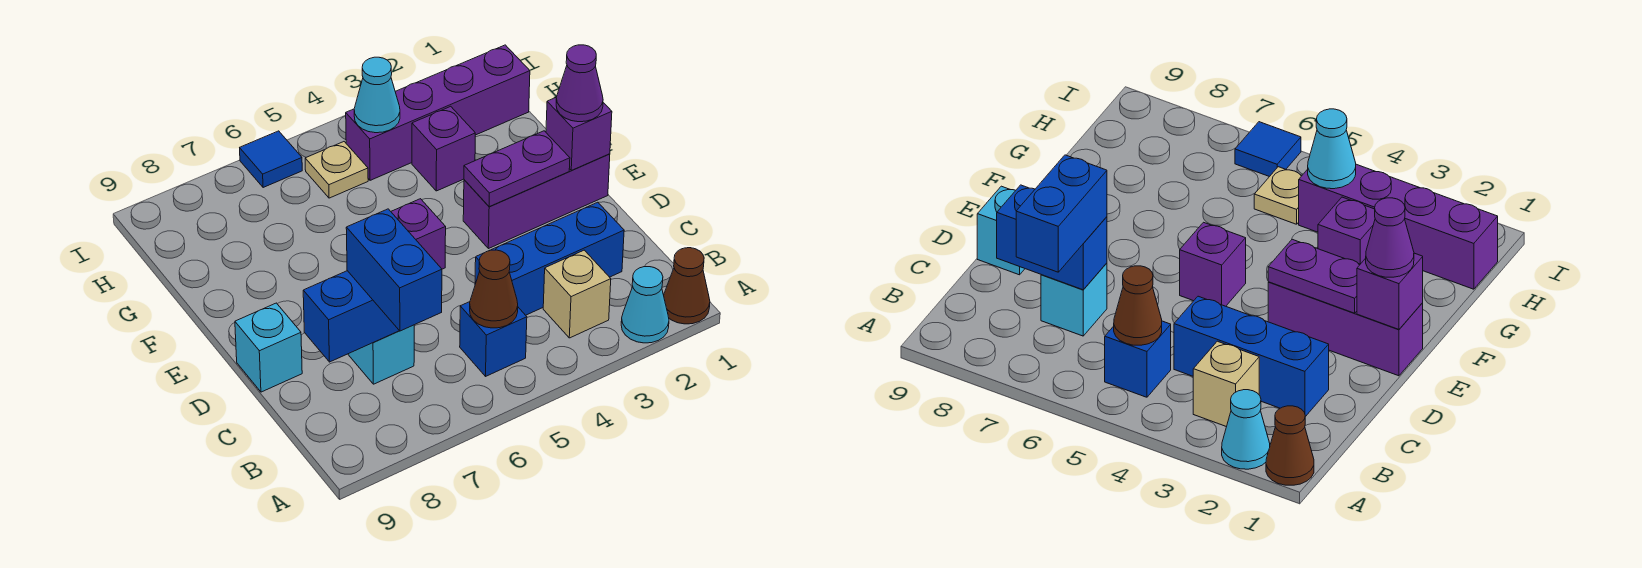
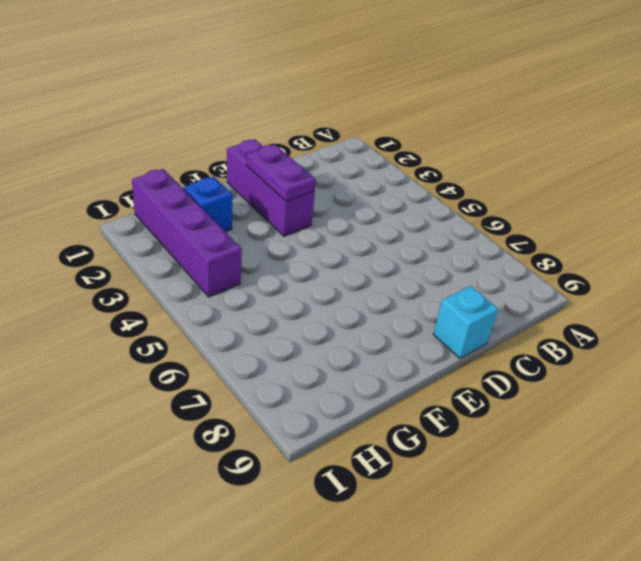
blue 1x1 brick [183,177,233,232] -> blue 1x1 brick moved to [460,302,527,376]
none -> brown 1x1 cone [664,248,710,324]
none -> cyan 1x1 cone [621,267,669,343]
none -> tan 1x1 brick [543,250,611,338]

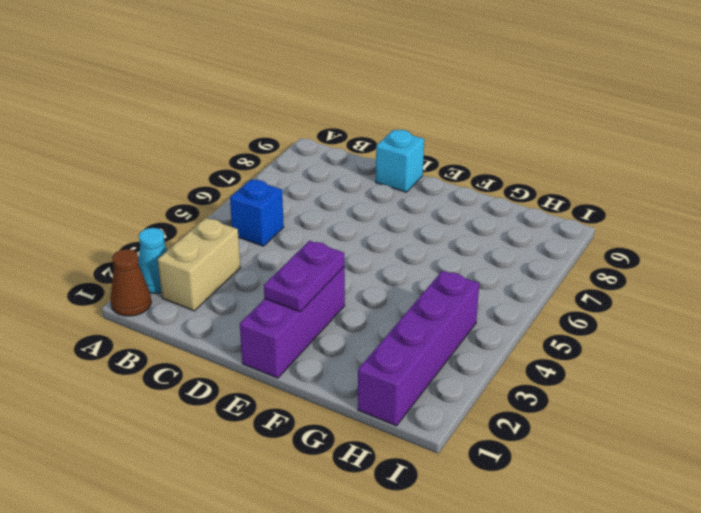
tan 1x2 brick [158,218,240,311] -> tan 1x1 brick [543,250,611,338]
none -> blue 1x3 brick [475,202,624,315]
none -> cyan 1x1 brick [348,325,414,384]
none -> purple 1x1 brick [391,199,446,269]

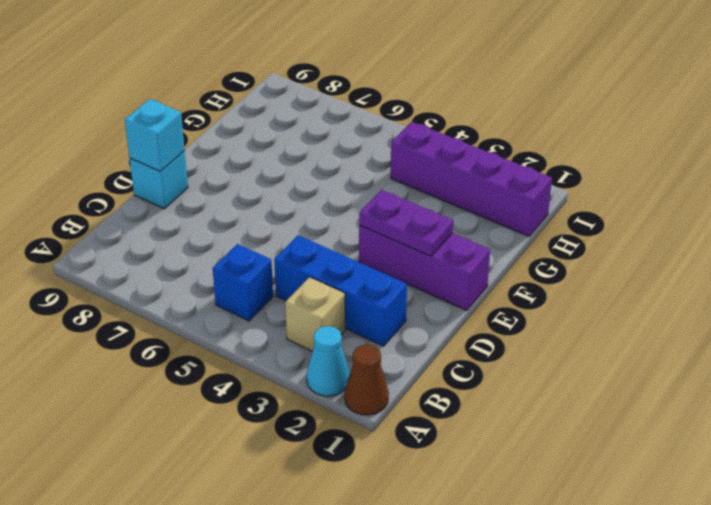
cyan 1x1 brick [125,99,185,172] -> cyan 1x1 brick moved to [348,325,414,384]
none -> purple 1x1 brick [391,199,446,269]
none -> purple 1x1 brick [412,106,475,191]
none -> tan 1x1 plate [305,142,368,198]

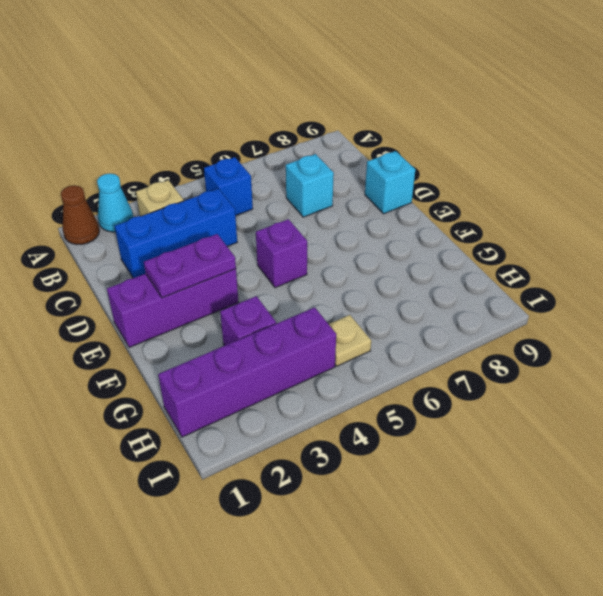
none -> blue 1x1 tile [240,131,302,188]
none -> brown 1x1 cone [470,250,518,328]
none -> blue 1x2 brick [303,271,399,362]

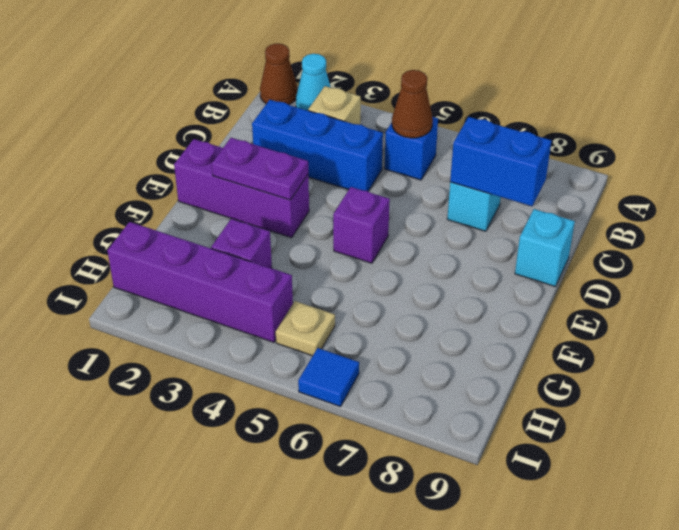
none -> purple 1x1 brick [546,98,612,170]
none -> cyan 1x1 cone [354,57,400,133]
none -> blue 1x2 brick [346,209,442,331]

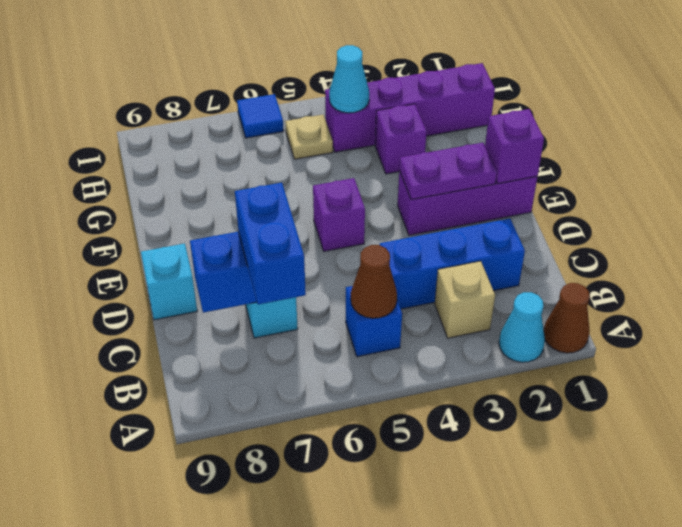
none -> purple 1x1 cone [556,45,603,122]

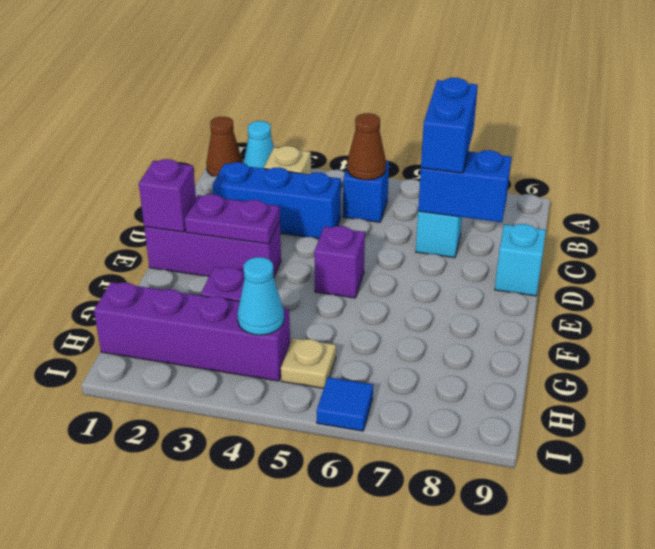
none -> purple 1x1 cone [556,45,603,122]

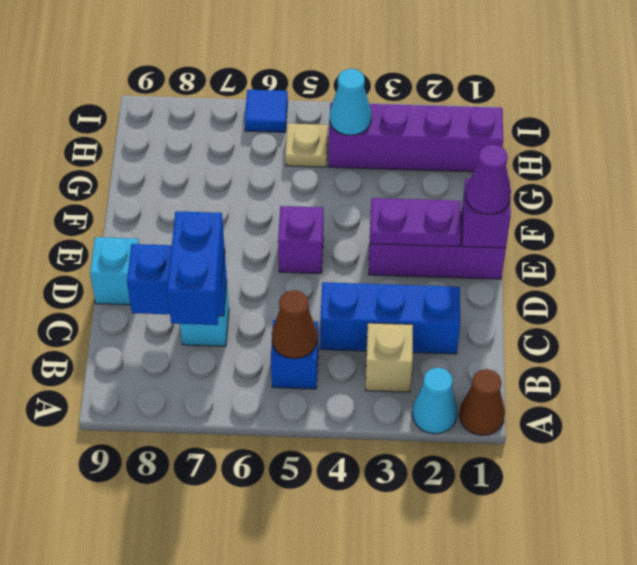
none -> purple 1x1 brick [412,106,475,191]

